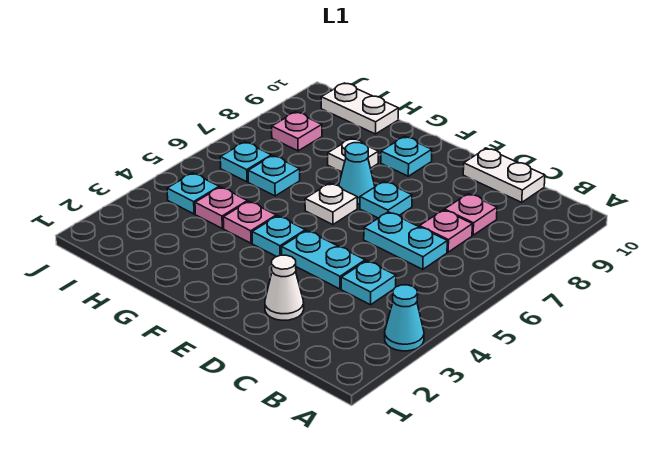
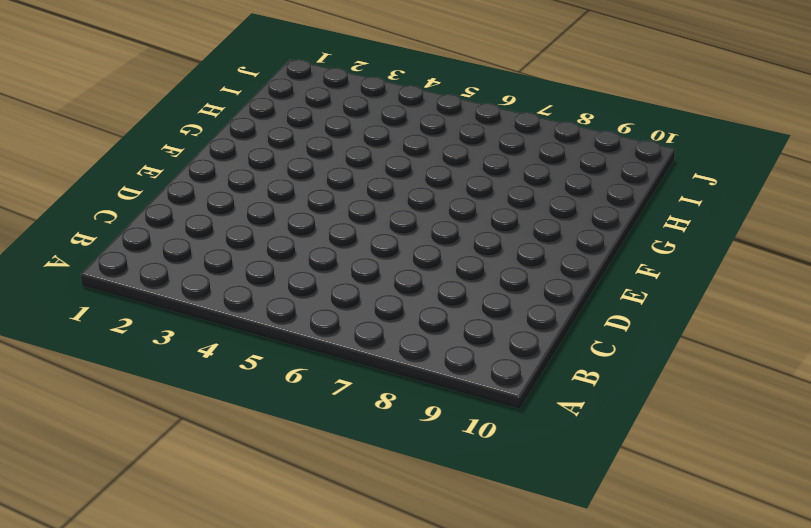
none -> cyan 1x1 cone [385,285,424,351]
none -> cyan 1x1 plate [341,261,396,305]
none -> cyan 1x2 plate [364,212,447,269]

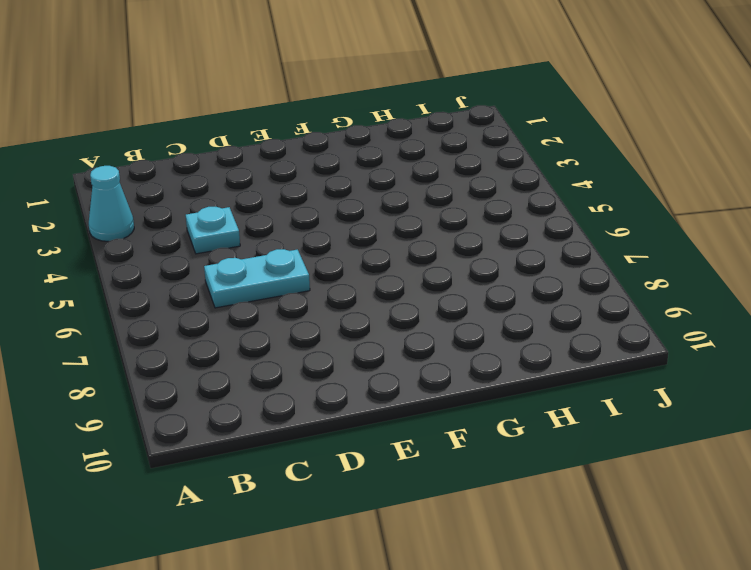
none -> pink 1x1 plate [420,210,472,252]
none -> pink 1x1 plate [445,194,497,235]
none -> white 1x2 plate [463,148,545,202]

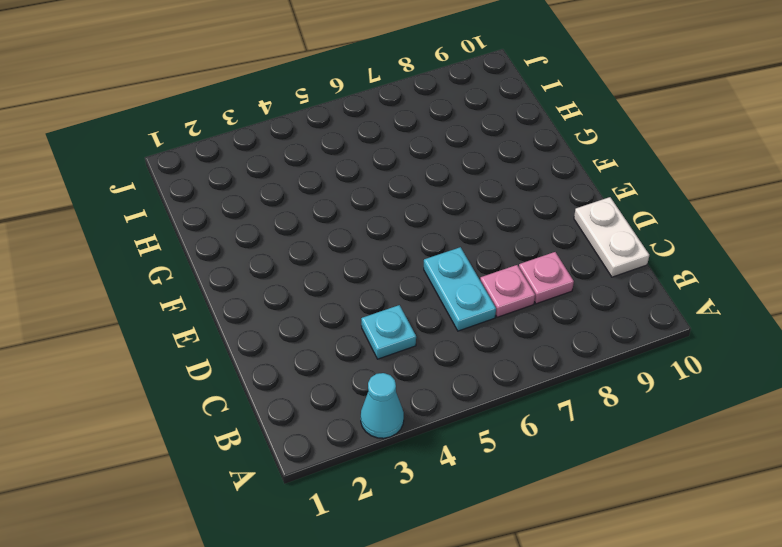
none -> white 1x1 cone [265,255,304,320]
none -> cyan 1x2 plate [281,231,365,289]
none -> cyan 1x1 plate [360,182,412,218]

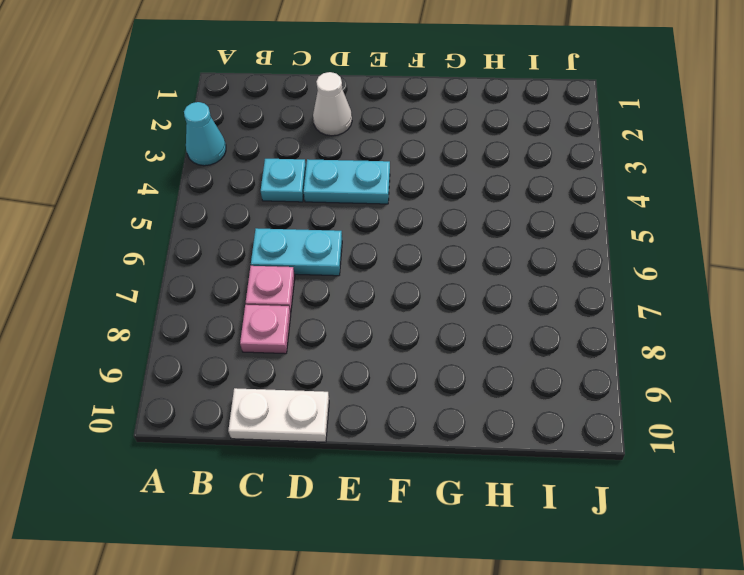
none -> cyan 1x1 plate [360,182,412,218]
none -> cyan 1x1 plate [252,216,305,257]
none -> white 1x1 plate [305,183,357,225]

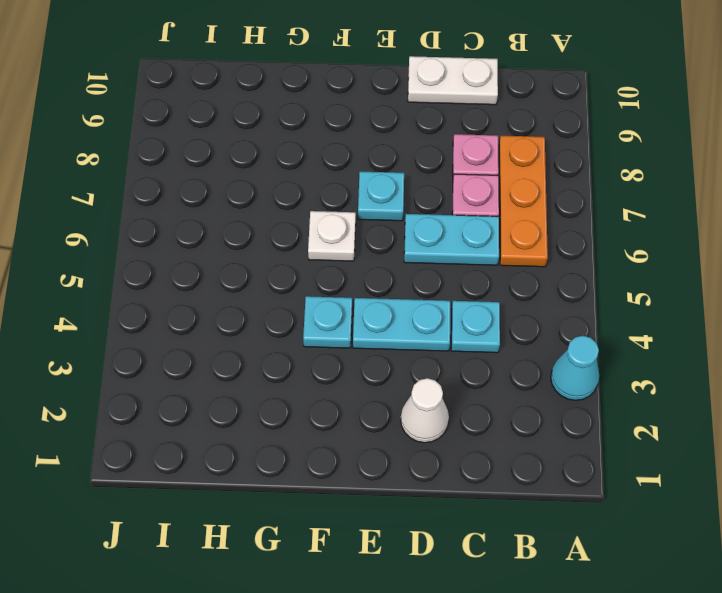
orange 1x3 plate [499,136,548,267] -> none
none -> cyan 1x1 cone [339,143,375,204]
none -> cyan 1x1 plate [381,137,432,176]
none -> pink 1x1 plate [223,201,276,243]

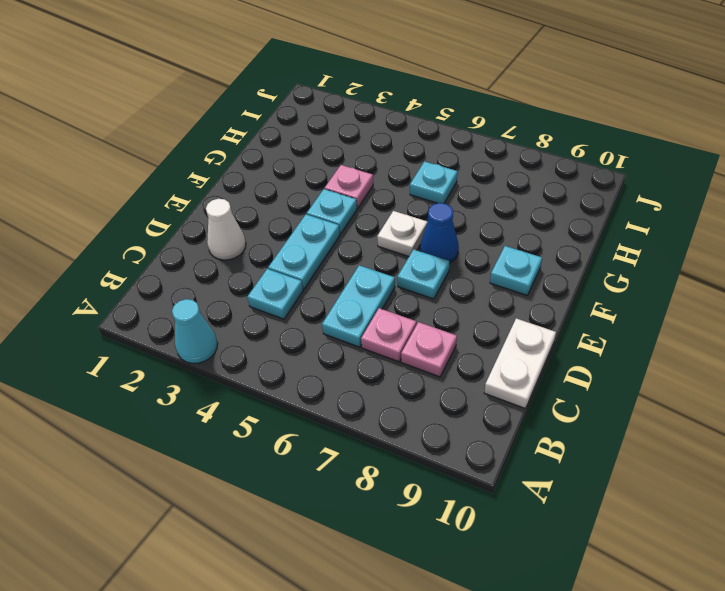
blue 1x1 cone [420,203,459,263] -> cyan 1x1 cone [339,143,375,204]
none -> white 1x1 plate [328,138,378,172]
none -> pink 1x1 plate [195,187,248,228]
none -> white 1x2 plate [321,83,399,134]

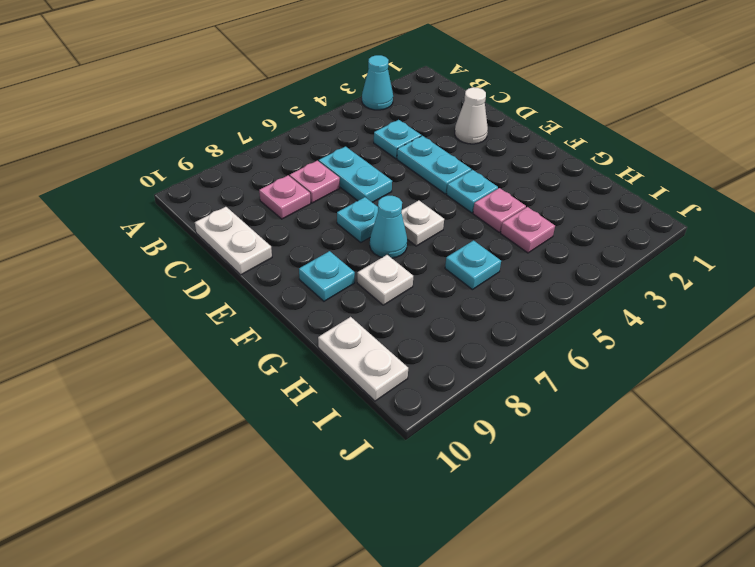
none -> cyan 1x1 plate [167,173,219,214]
none -> cyan 1x1 plate [220,142,271,182]
none -> pink 1x1 plate [272,112,322,151]

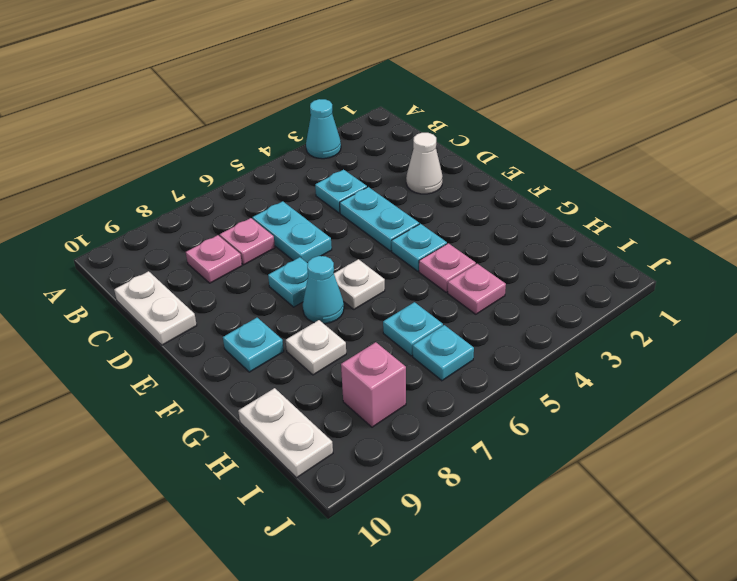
pink 1x1 brick [341,342,406,427] -> pink 1x1 plate [272,112,322,151]
none -> cyan 1x1 plate [167,173,219,214]

